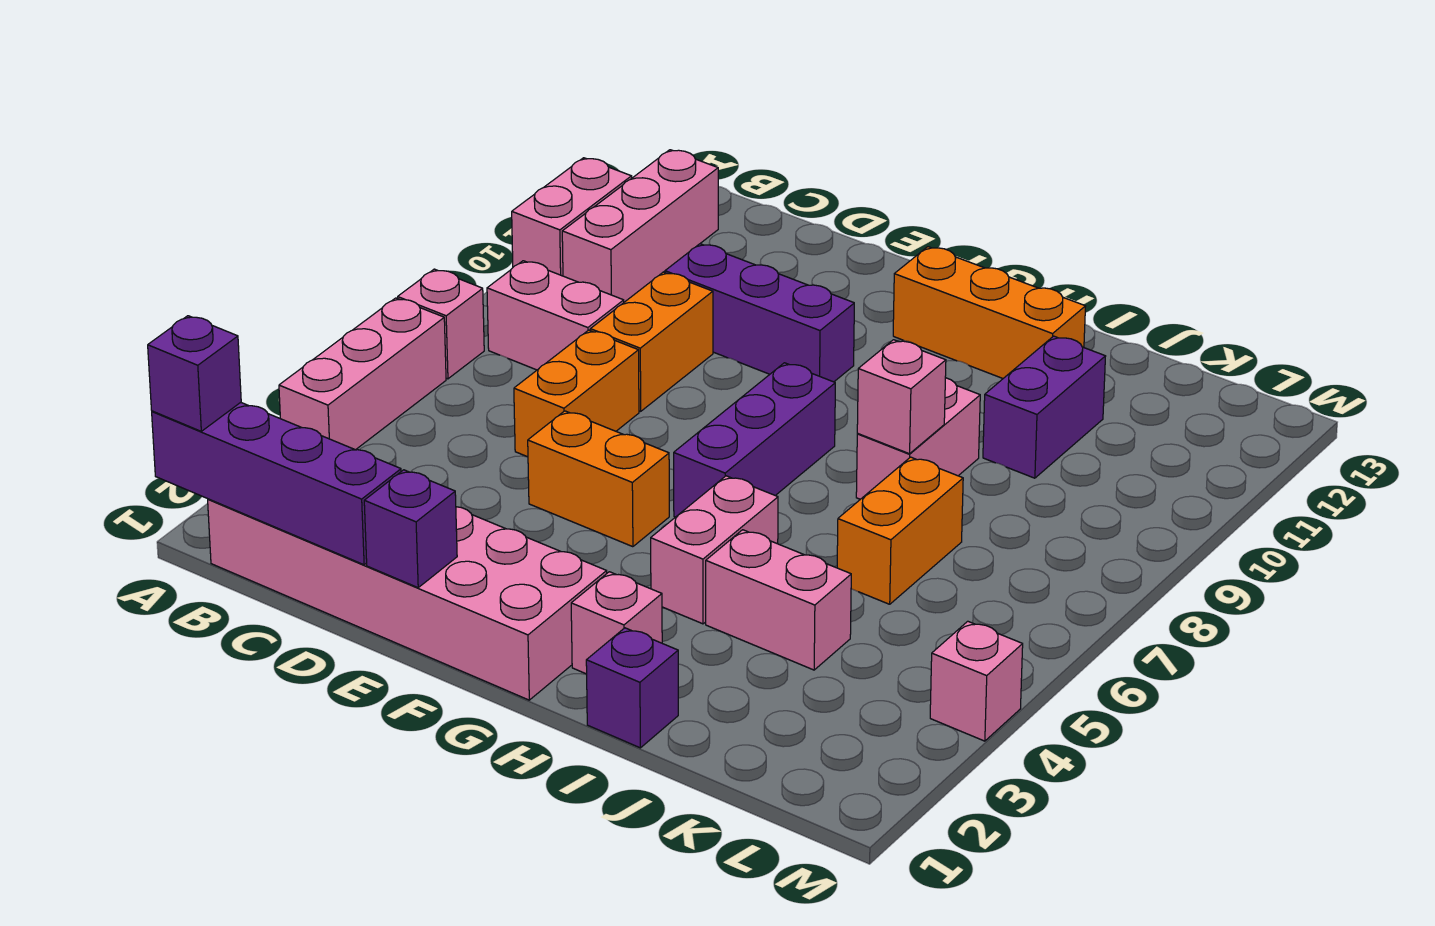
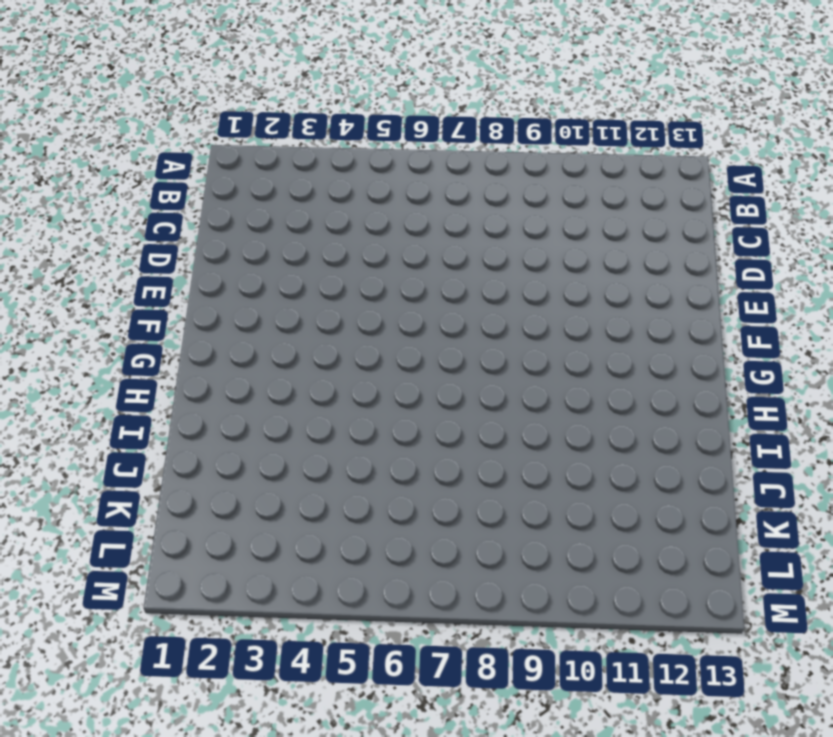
none -> pink 1x3 brick [279,298,446,450]
none -> pink 1x1 brick [398,269,484,379]
none -> pink 1x2 brick [512,158,632,276]

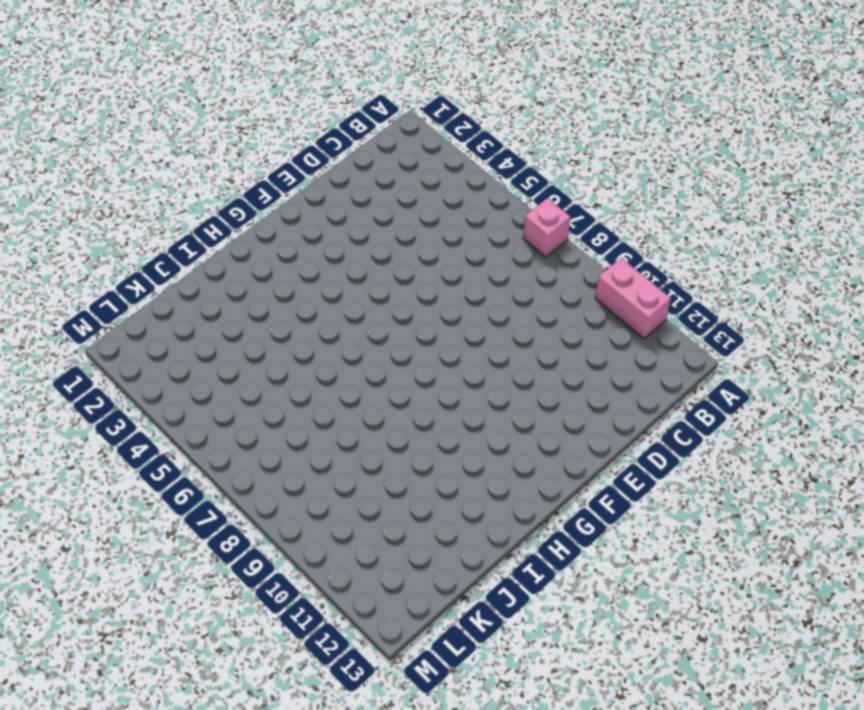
none -> pink 1x3 brick [279,298,446,450]
none -> pink 2x6 brick [208,499,607,700]
none -> pink 1x2 brick [487,261,624,370]

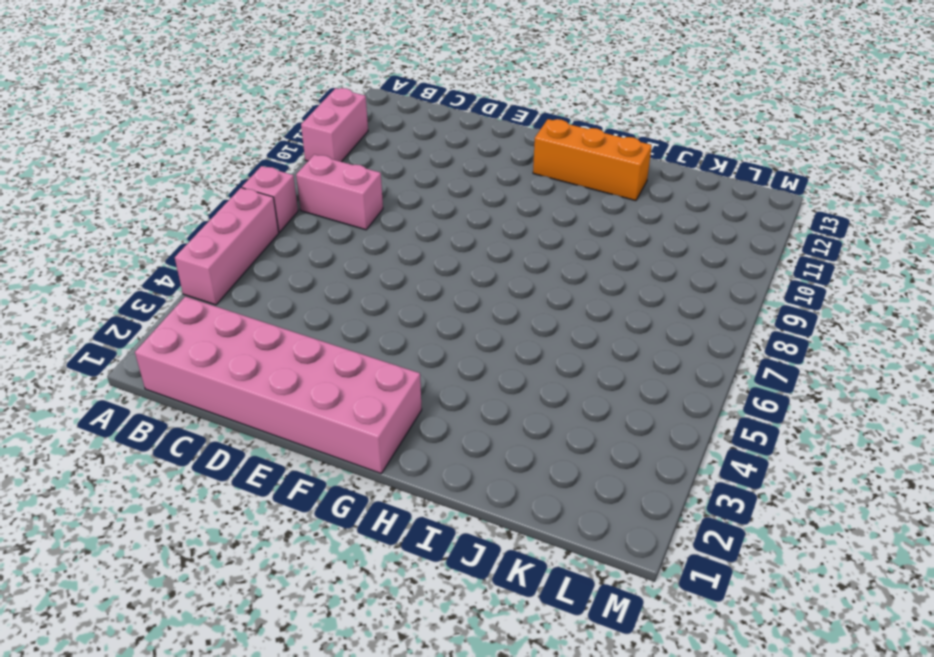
none -> pink 1x3 brick [562,150,718,302]
none -> orange 1x2 brick [514,330,639,457]
none -> orange 1x2 brick [590,272,713,411]

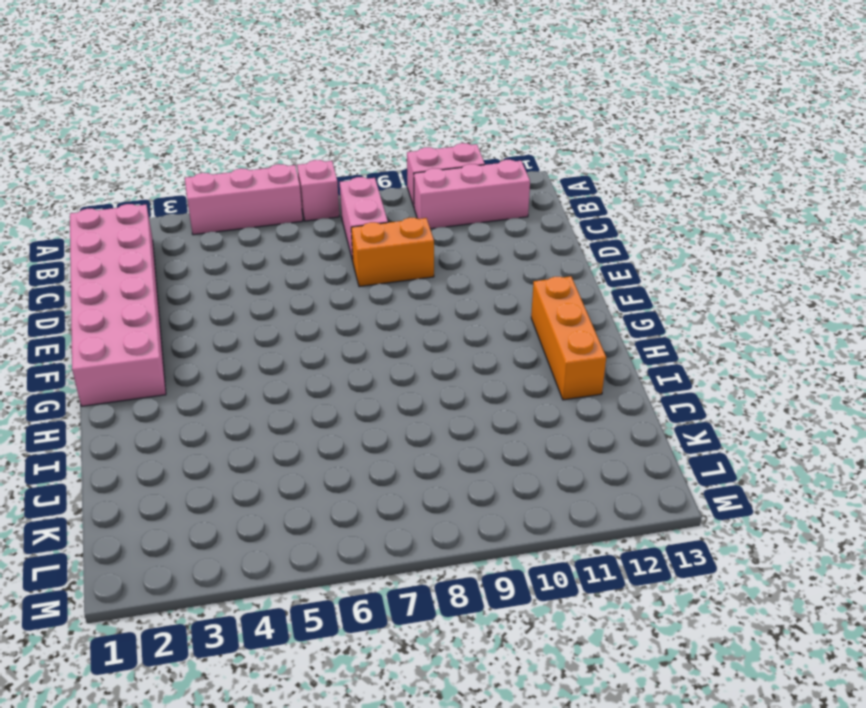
none -> orange 1x2 brick [514,330,639,457]
none -> purple 1x3 brick [665,244,854,382]
none -> orange 1x2 brick [528,411,669,547]

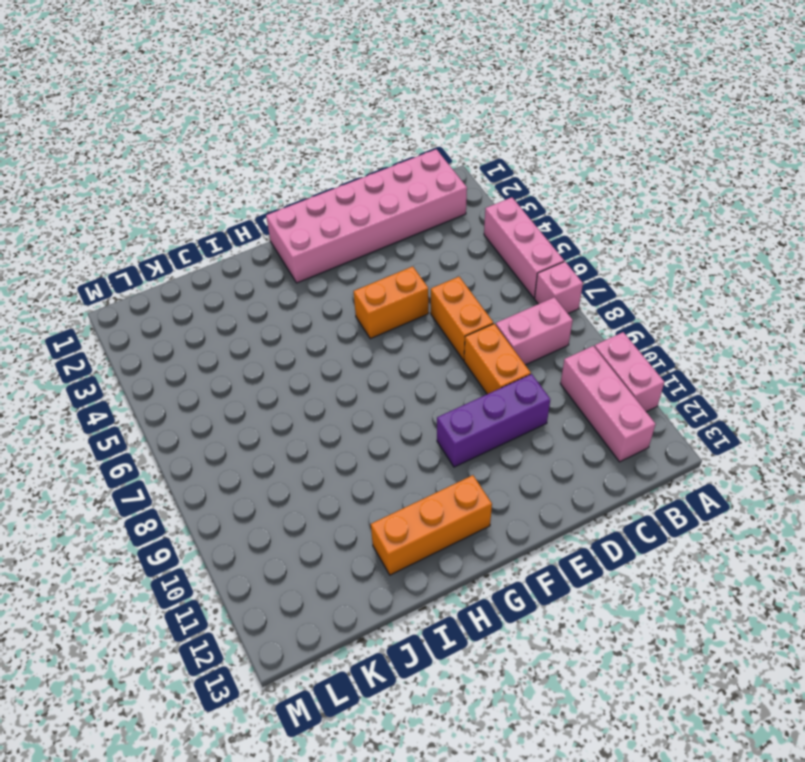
none -> purple 1x3 brick [674,363,835,517]
none -> pink 1x1 brick [571,572,662,674]
none -> pink 1x2 brick [651,476,778,624]

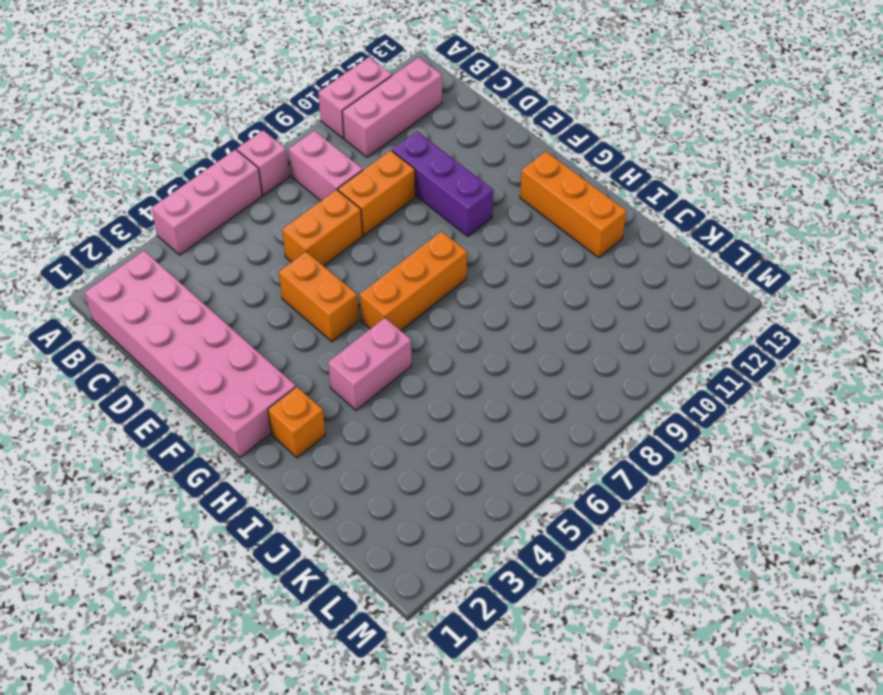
orange 1x3 brick [360,231,467,331] -> purple 1x3 brick [674,363,835,517]
orange 1x1 brick [268,387,325,458] -> pink 1x1 brick [571,572,662,674]
none -> purple 1x1 brick [586,628,678,748]
none -> pink 1x2 brick [706,530,851,670]
none -> pink 1x2 brick [856,378,980,499]

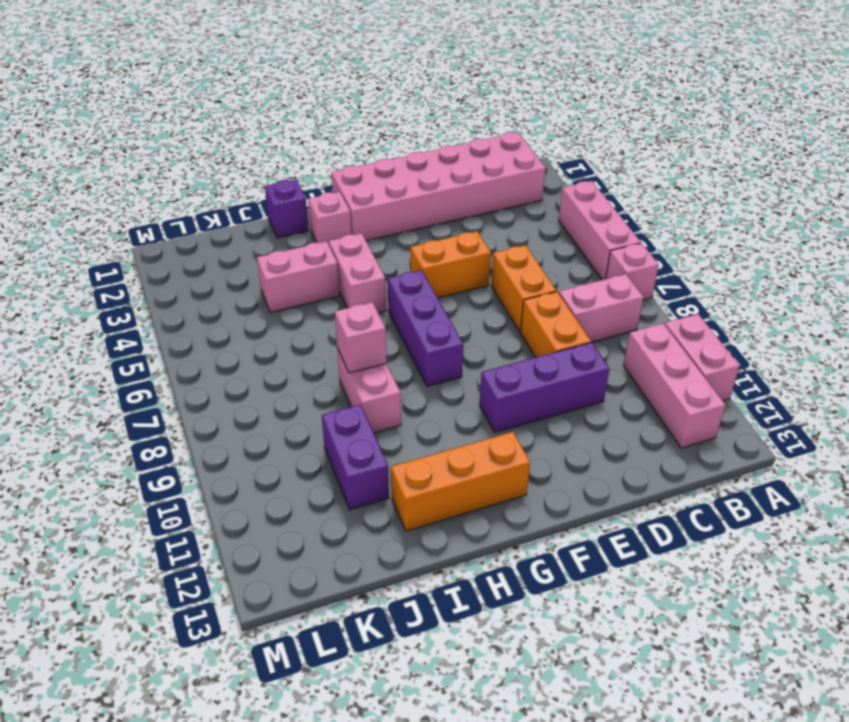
none -> orange 1x2 brick [837,457,963,604]
none -> pink 1x1 brick [930,621,1023,741]
none -> purple 1x4 brick [152,402,401,565]

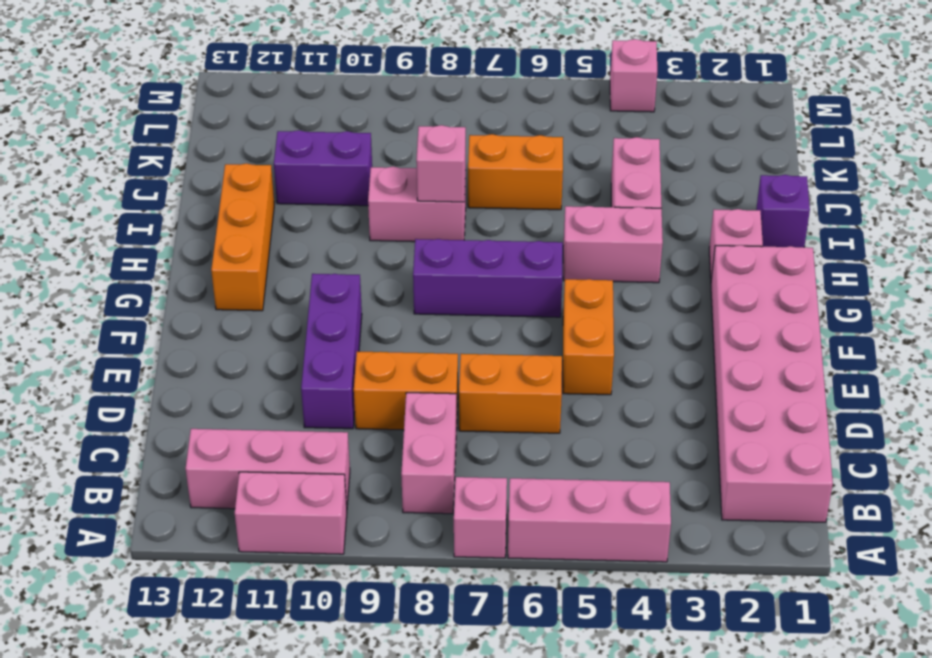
none -> purple 1x4 brick [152,402,401,565]
none -> purple 1x1 brick [364,470,457,588]
none -> purple 1x1 brick [148,316,241,431]

